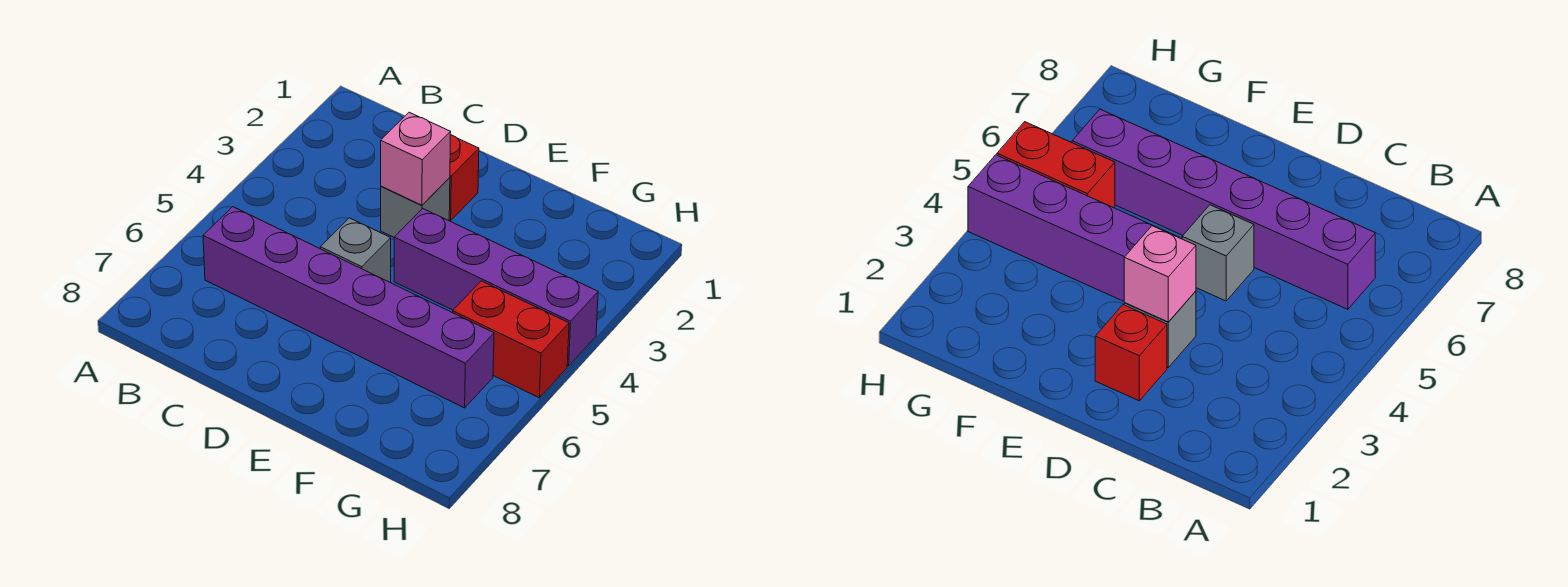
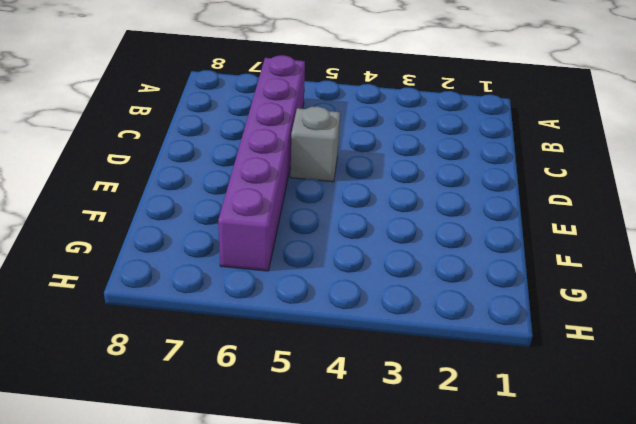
none -> red 1x1 brick [449,135,479,221]
none -> grey 1x1 brick [381,178,450,237]

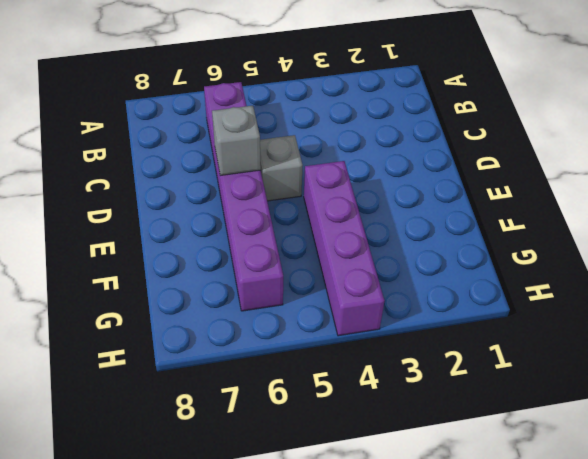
grey 1x1 brick [212,106,261,175] -> grey 1x1 brick moved to [381,178,450,237]
none -> red 1x1 brick [449,135,479,221]
none -> red 1x2 brick [453,281,569,398]

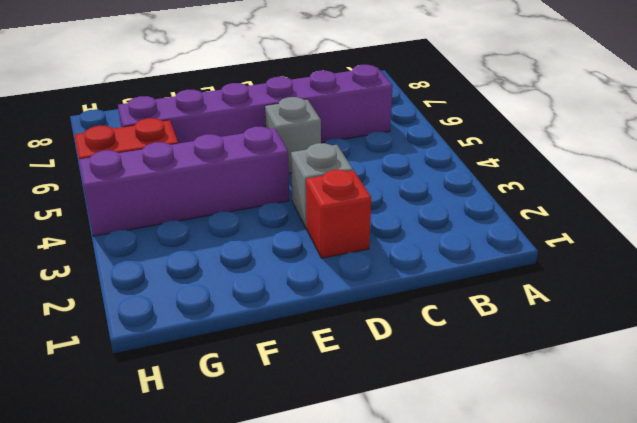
none -> pink 1x1 brick [381,112,451,205]

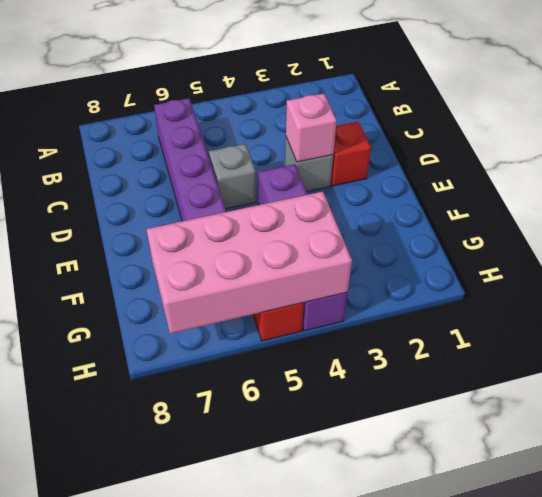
pink 2x4 brick [147,192,352,334] -> none

